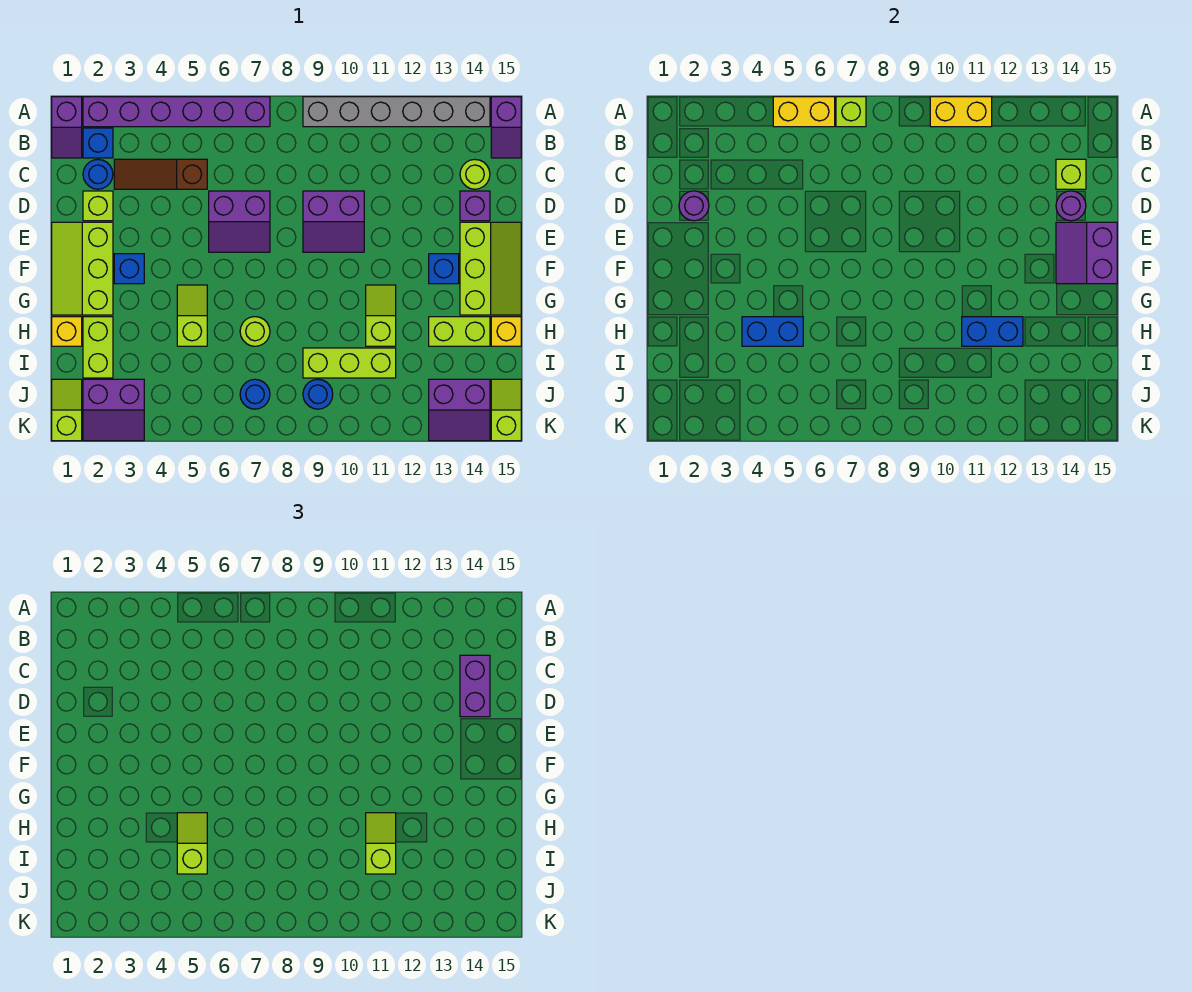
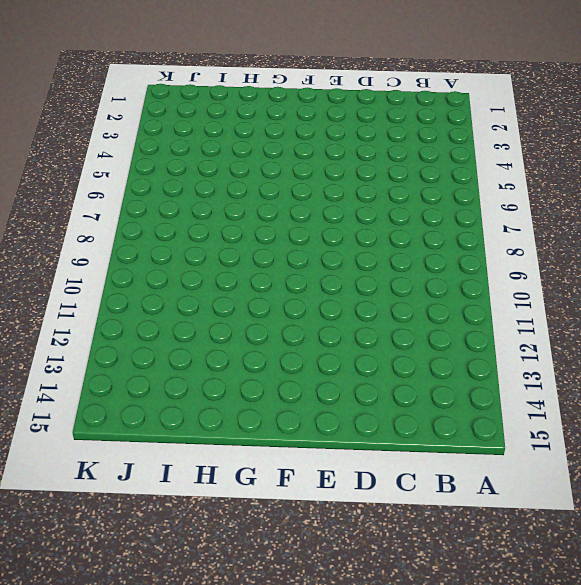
none -> purple 1x2 slope [52,97,82,158]
none -> purple 1x6 brick [83,97,270,127]
none -> grey 1x6 brick [303,97,490,127]
none -> purple 1x2 slope [491,97,521,158]

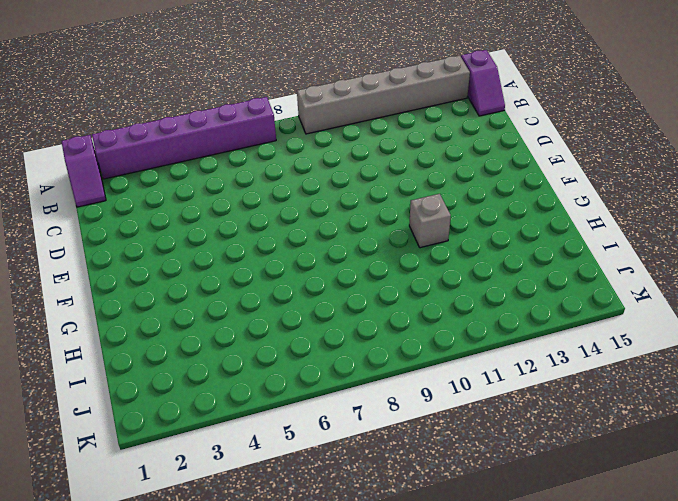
grey 1x1 brick [409,194,451,248] -> lime 1x2 slope [366,285,396,346]
none -> blue 1x1 brick [83,128,113,158]
none -> blue 1x1 round brick [83,160,113,189]
none -> brown 1x3 slope [114,159,207,189]
none -> lime 1x1 round brick [460,160,490,189]

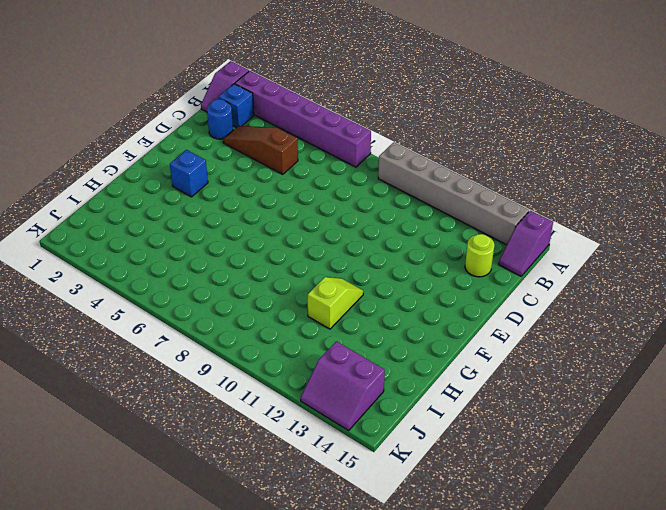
none -> lime 1x1 brick [83,191,113,221]
none -> purple 2x2 slope [209,191,270,252]
none -> purple 2x2 slope [303,191,364,252]
none -> purple 1x1 brick [460,191,490,221]

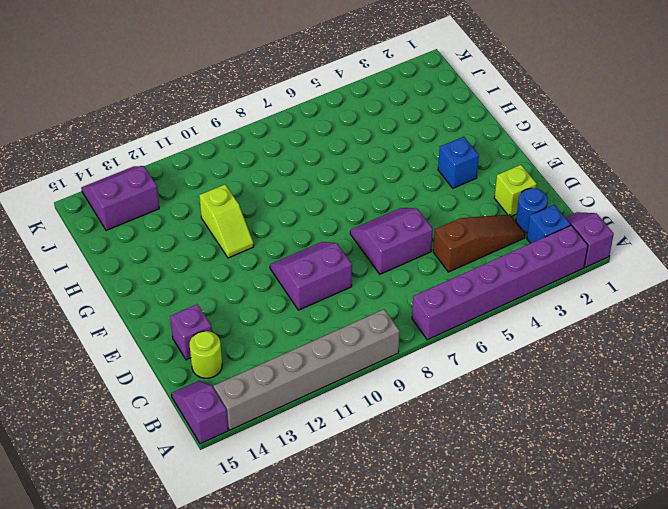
none -> lime 2x3 slope [52,222,113,315]
none -> lime 2x3 slope [460,222,521,315]
none -> blue 1x1 brick [429,254,459,284]
none -> lime 1x2 slope [177,285,207,346]

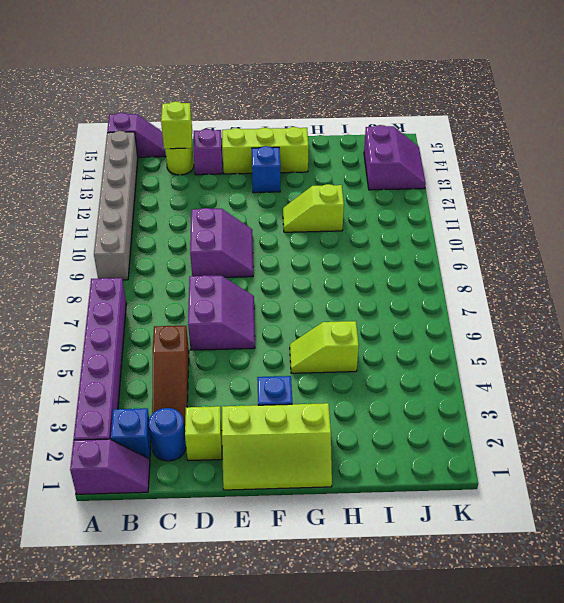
none -> yellow 1x1 brick [52,317,82,346]
none -> lime 1x2 brick [83,317,113,378]
none -> lime 1x1 round brick [240,317,270,346]
none -> lime 1x2 brick [429,317,490,346]

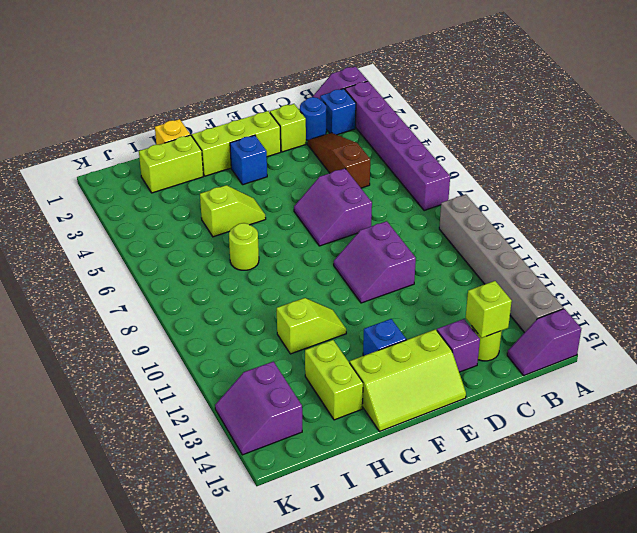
none -> yellow 1x1 brick [491,317,521,346]
none -> lime 1x3 brick [303,348,396,378]
none -> lime 1x2 slope [52,379,82,441]
none -> purple 2x2 slope [83,379,144,441]

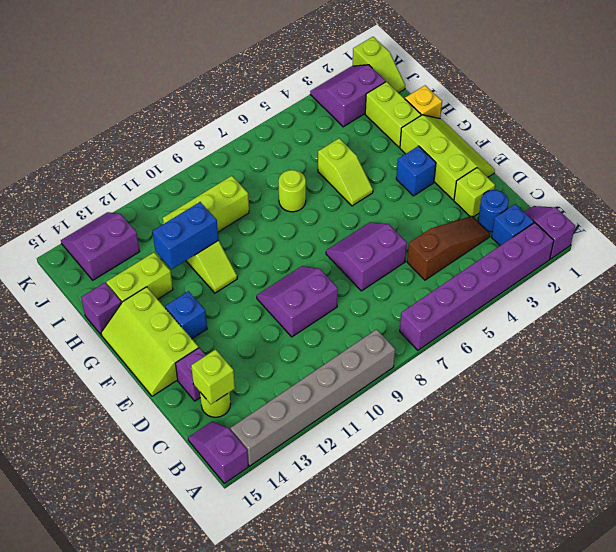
purple 1x1 brick [81,283,121,334] -> yellow 1x1 brick [491,317,521,346]
none -> blue 1x1 round brick [240,379,270,409]
none -> blue 1x1 round brick [303,379,333,409]
none -> lime 1x2 slope [491,379,521,441]
none -> yellow 1x2 brick [773,97,835,127]

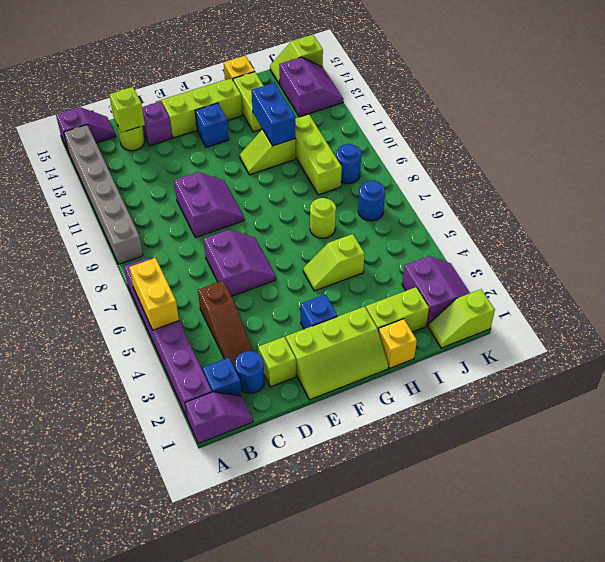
none -> lime 1x1 brick [836,97,866,127]
none -> yellow 1x2 brick [930,97,992,127]
none -> purple 1x1 round brick [679,191,709,221]
none -> purple 1x1 round brick [1056,191,1086,221]

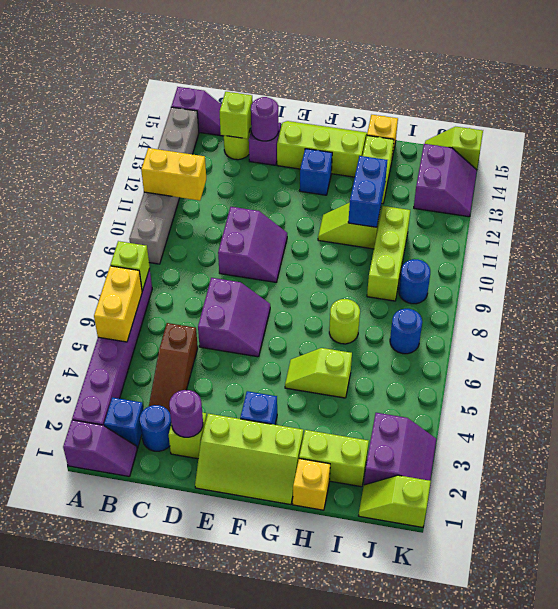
yellow 1x2 brick [141,148,206,201] -> yellow 1x2 brick turned to [930,97,992,127]
none -> purple 2x2 slope [1056,222,1117,284]
none -> blue 1x2 brick [742,317,803,346]
none -> purple 1x2 brick [460,655,490,717]
none -> lime 1x2 slope [177,813,207,874]

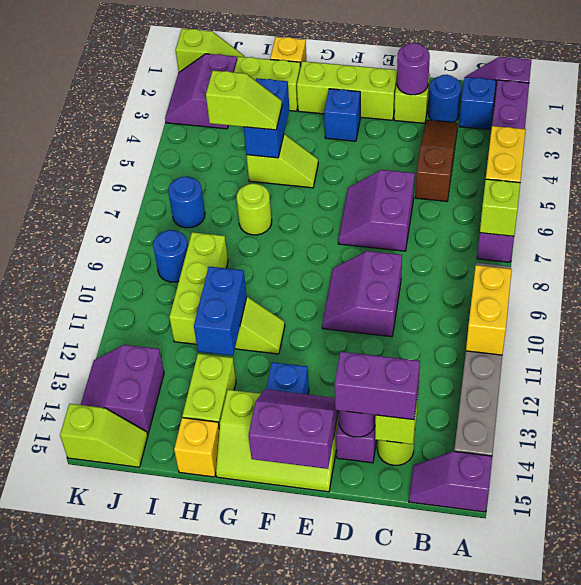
none -> lime 1x2 slope [366,813,396,874]

